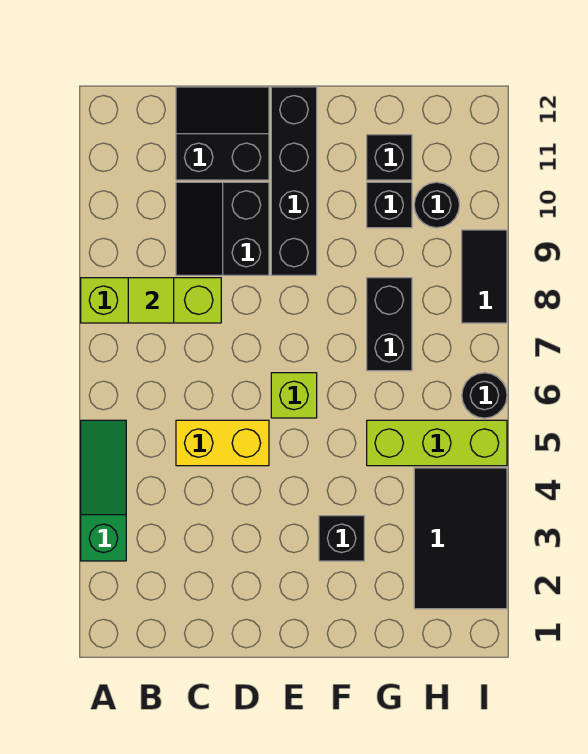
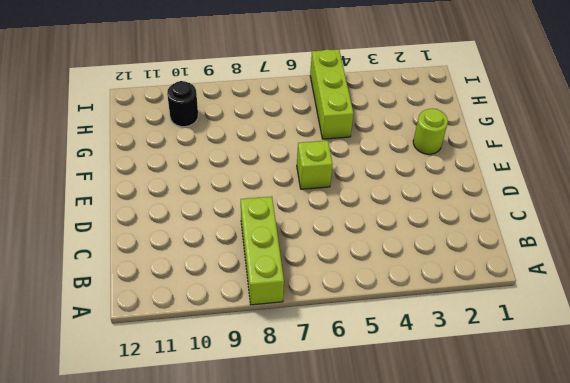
lime 1x1 round brick [413,108,448,154] -> none
none -> green 1x3 slope [81,420,126,561]
none -> yellow 1x2 brick [176,420,269,466]
none -> black 2x2 slope [176,182,269,275]

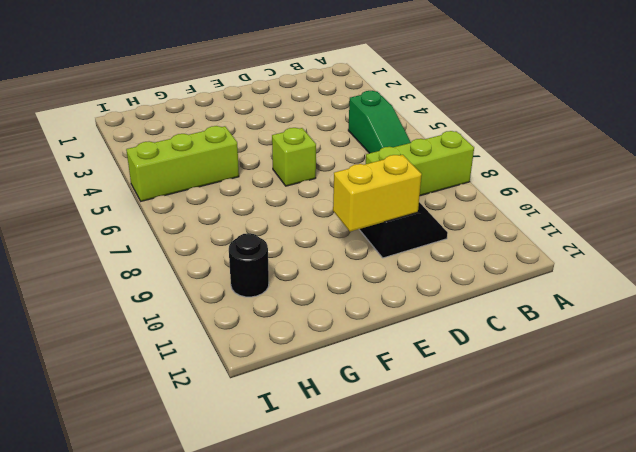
green 1x3 slope [348,91,411,153] -> green 1x3 slope moved to [81,420,126,561]
yellow 1x2 brick [333,155,422,232] -> yellow 1x2 brick moved to [176,420,269,466]
none -> black 2x2 slope [176,87,269,180]
none -> black 1x4 brick [271,87,317,275]
none -> black 1x1 brick [319,516,364,561]

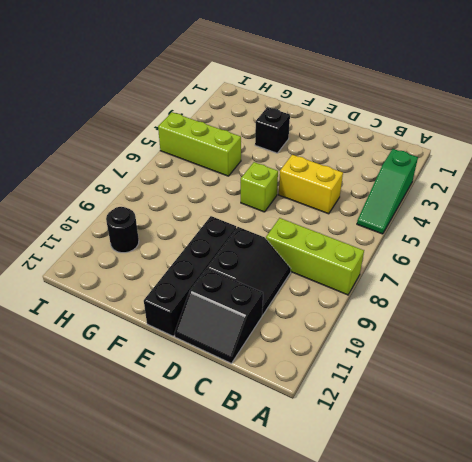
none -> black 1x2 brick [367,278,412,371]
none -> black 1x1 brick [367,182,412,228]
none -> black 1x1 brick [367,135,412,180]

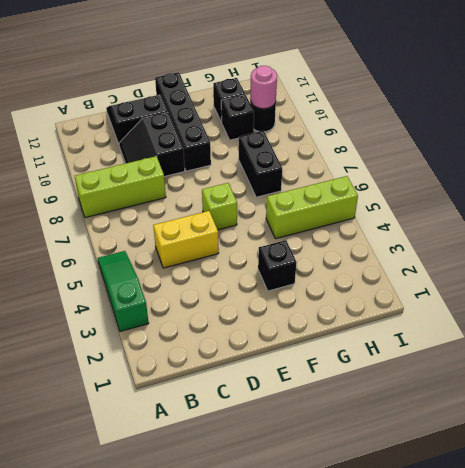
pink 1x1 round brick [250,66,277,109] -> none
none -> black 2x3 tile [414,468,507,609]
none -> black 1x1 round brick [462,373,507,418]
none -> black 1x2 tile [462,230,507,323]

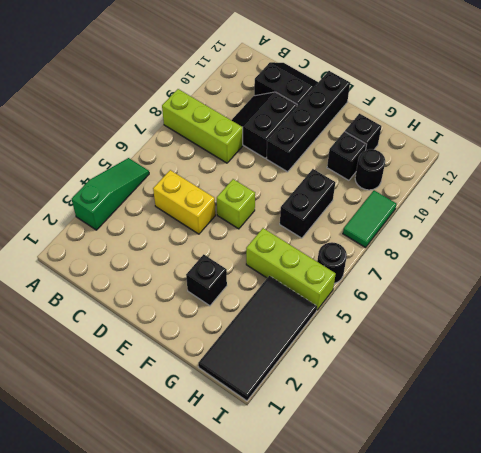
black 2x4 tile [198,276,317,401] -> black 2x3 tile [414,468,507,609]
green 1x2 tile [343,190,397,248] -> black 1x2 tile [462,230,507,323]
none -> lime 1x1 tile [128,278,174,323]

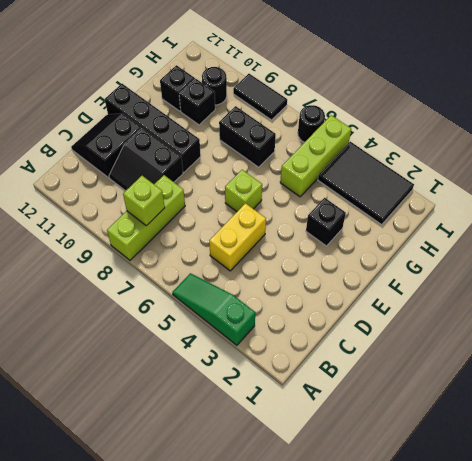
lime 1x1 brick [123,176,165,226] -> lime 1x1 tile [128,278,174,323]

